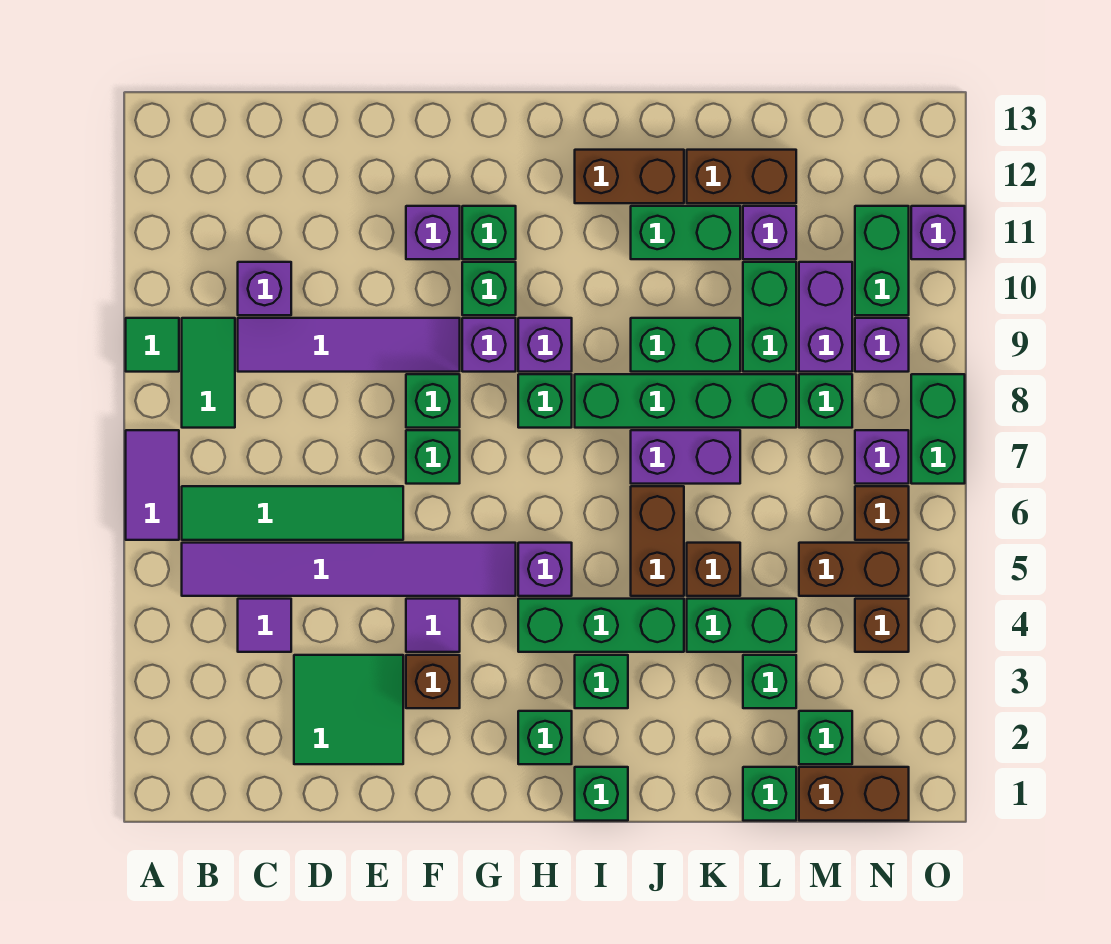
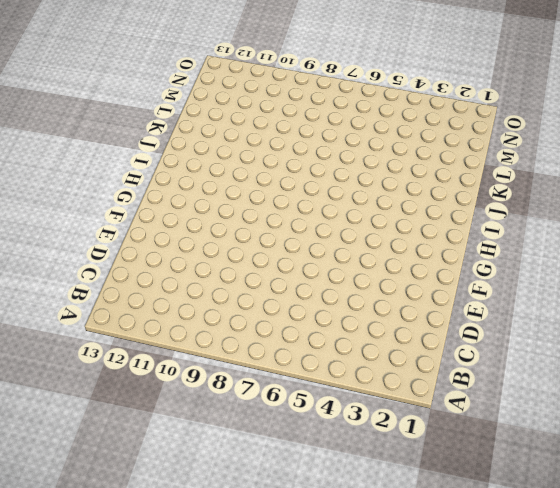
none -> purple 1x2 tile [126,430,179,540]
none -> green 1x1 tile [126,318,179,372]
none -> purple 1x6 tile [182,543,516,596]
none -> green 1x4 tile [182,486,403,540]

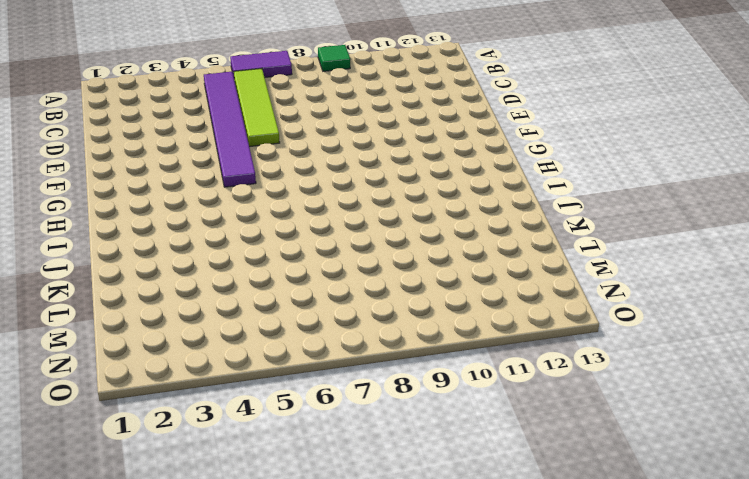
lime 1x4 tile [234,69,280,147] -> green 1x4 tile [182,486,403,540]
none -> green 1x2 tile [182,318,235,428]
none -> purple 1x1 tile [238,599,291,652]
none -> purple 1x4 tile [238,318,460,372]
none -> purple 1x1 brick [238,262,291,315]

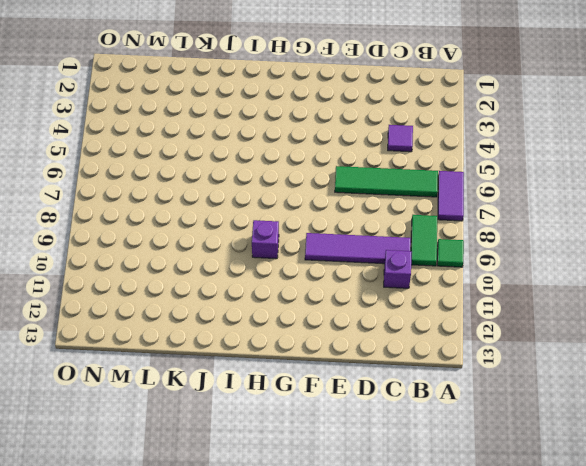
none -> purple 1x6 tile [182,543,516,596]
none -> green 2x2 tile [294,655,403,764]
none -> brown 1x1 brick [406,655,460,708]
none -> purple 1x1 tile [406,599,460,652]

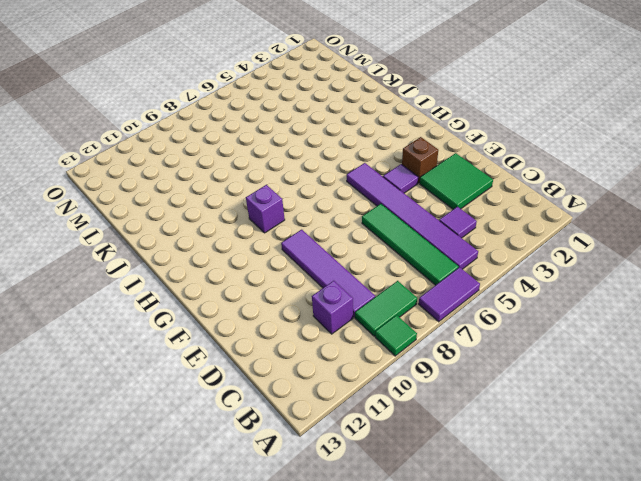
none -> green 1x1 brick [406,430,460,484]
none -> green 1x1 brick [406,374,460,428]
none -> purple 1x1 brick [406,206,460,259]
none -> purple 1x1 brick [462,318,516,372]

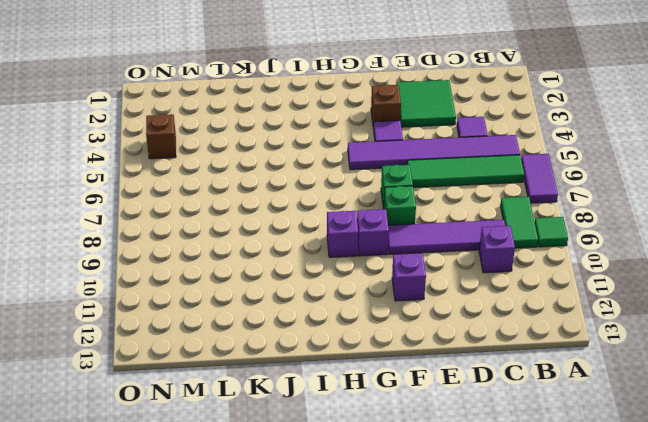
none -> green 1x1 brick [462,262,516,315]
none -> green 1x1 brick [462,206,516,259]
none -> green 1x1 brick [518,711,572,764]
none -> green 1x3 brick [518,599,684,652]

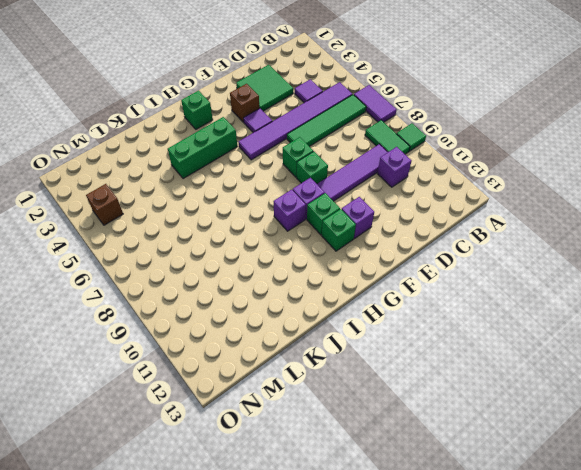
none -> purple 1x1 brick [518,543,572,596]
none -> green 1x1 brick [518,374,572,428]
none -> green 1x1 brick [575,767,628,821]
none -> green 1x1 brick [575,655,628,708]

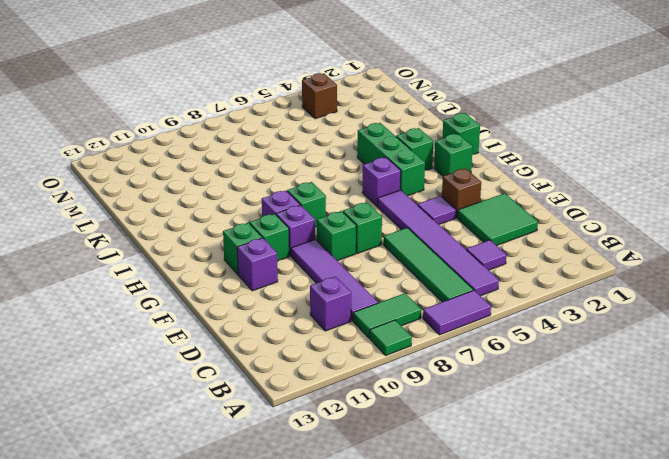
none -> green 1x4 brick [575,374,796,428]
none -> brown 1x2 brick [575,150,684,203]
none -> brown 1x2 brick [631,486,684,596]
none -> purple 1x2 brick [631,430,740,484]

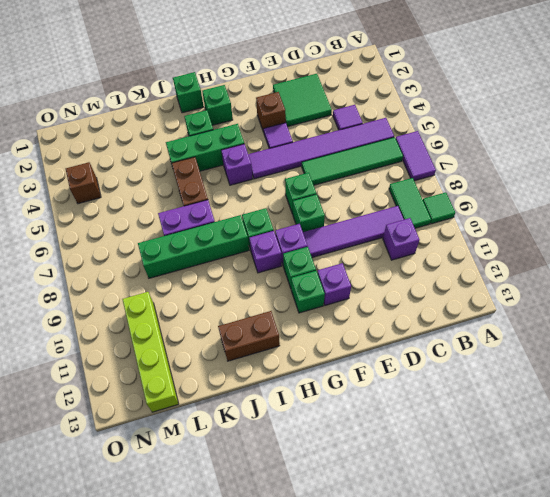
lime 1x4 brick [122,292,178,412] -> purple 1x2 brick [799,262,852,372]
none -> green 1x2 brick [631,318,740,372]
none -> green 1x2 brick [631,206,740,259]
none -> green 1x2 brick [687,599,796,652]
none -> brown 1x1 brick [687,543,740,596]

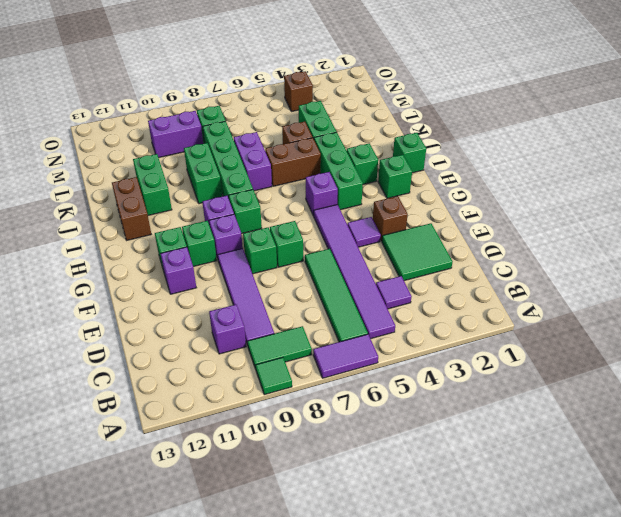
none -> brown 1x2 brick [687,150,796,203]
none -> green 1x1 brick [743,767,796,821]
none -> green 1x1 brick [743,655,796,708]
none -> green 1x2 brick [743,262,796,372]

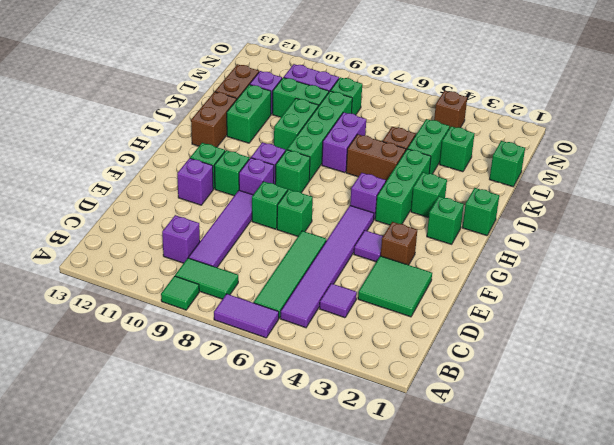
none -> brown 1x2 brick [799,767,909,821]
none -> green 1x1 brick [799,711,852,764]
none -> brown 1x2 brick [799,543,909,596]
none -> brown 1x1 brick [855,486,909,540]

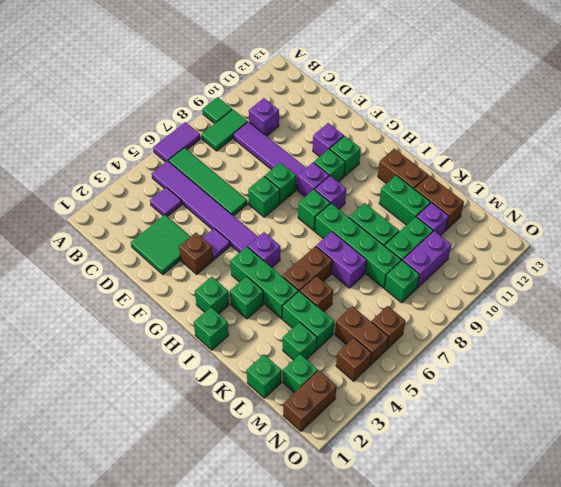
brown 1x2 brick [283,370,337,431] -> brown 1x2 brick turned to [799,767,909,821]
none -> purple 1x1 brick [855,430,909,484]
none -> purple 1x1 brick [855,318,909,372]
none -> green 1x2 brick [855,206,909,315]
none -> green 1x2 brick [911,374,965,484]

